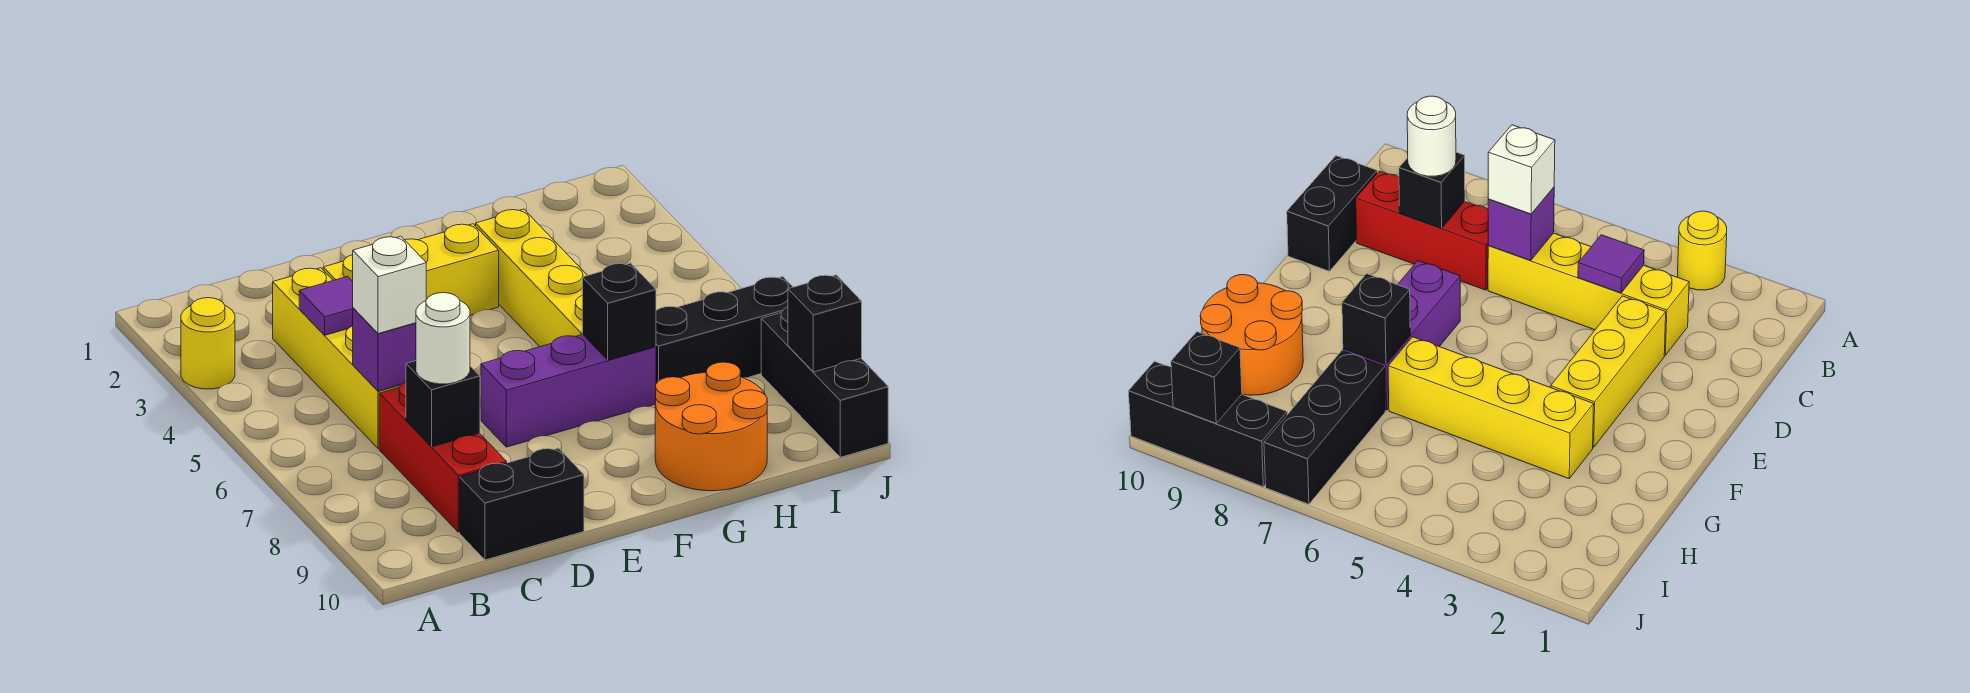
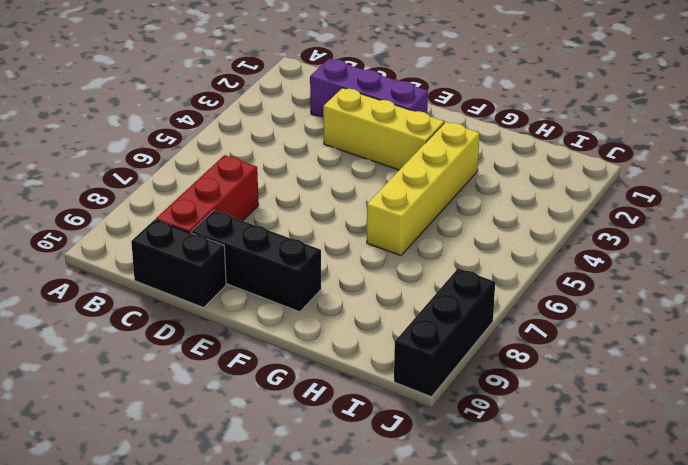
purple 1x3 brick [310,59,428,118] -> purple 1x3 brick moved to [481,334,656,447]
black 1x3 brick [191,210,321,312] -> black 1x3 brick moved to [656,277,793,383]
none -> yellow 1x1 round brick [181,298,235,389]
none -> yellow 1x4 brick [273,268,401,449]
none -> orange 2x2 round brick [655,362,767,491]

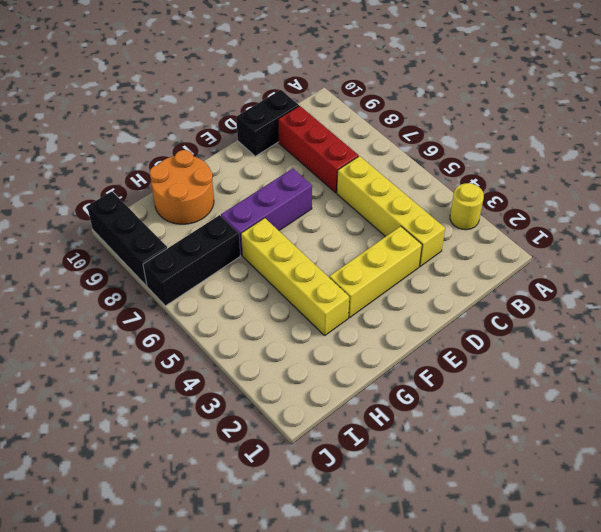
none -> purple 1x1 tile [299,277,353,335]
none -> purple 1x1 brick [353,308,416,391]
none -> black 1x1 brick [406,361,480,447]

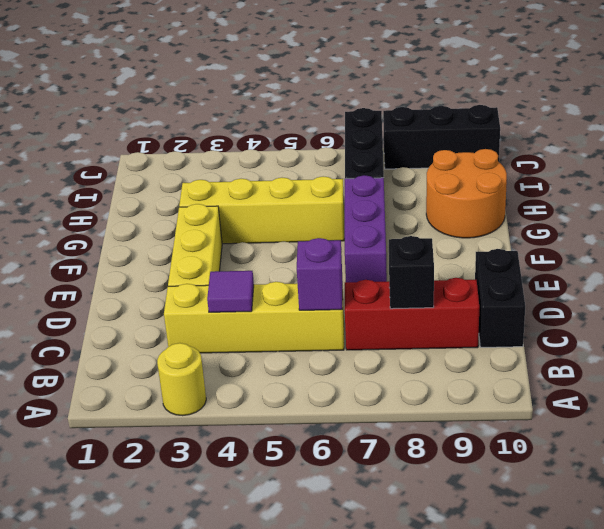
none -> black 1x1 brick [582,263,656,360]
none -> black 1x1 brick [788,275,862,372]
none -> white 1x1 brick [353,236,426,334]

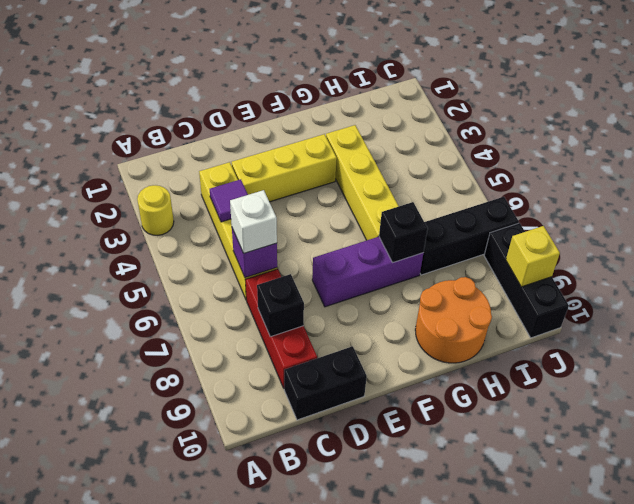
yellow 1x1 brick [506,226,560,287] -> black 1x1 brick [788,275,862,372]
none -> white 1x1 round brick [416,293,470,384]

